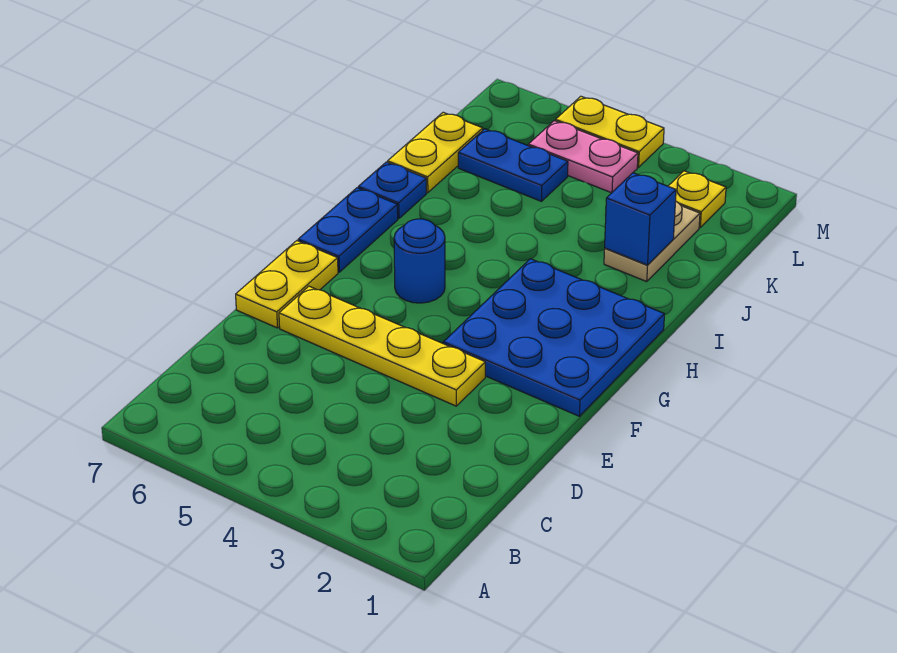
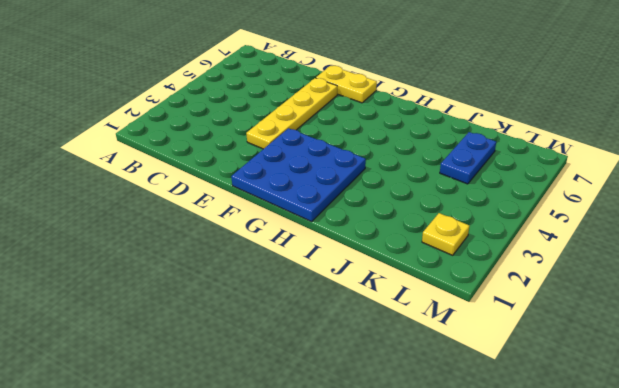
none -> blue 1x1 round brick [394,219,445,303]
none -> blue 1x2 plate [298,188,398,272]
none -> blue 1x1 plate [358,162,426,219]

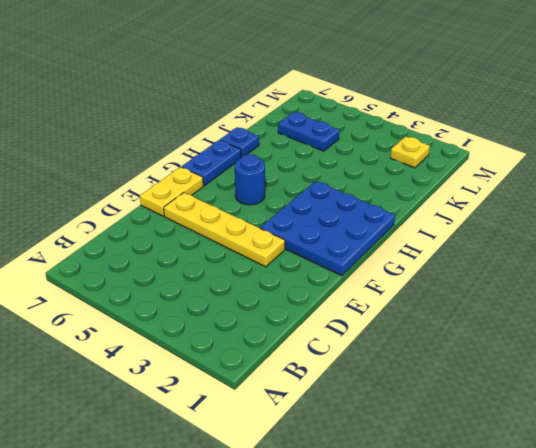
none -> tan 1x2 plate [604,201,700,282]
none -> yellow 1x2 plate [388,112,483,193]
none -> pink 1x2 plate [528,121,638,193]

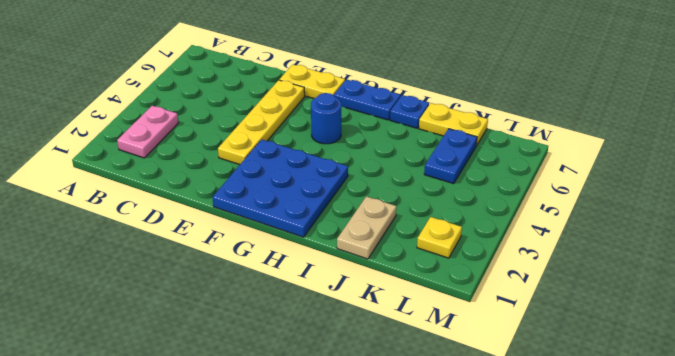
pink 1x2 plate [117,106,178,158] -> pink 1x2 plate moved to [528,121,638,193]
tan 1x2 plate [337,196,396,259] -> tan 1x2 plate turned to [604,201,700,282]
none -> yellow 1x2 plate [555,96,664,167]
none -> blue 1x1 brick [605,173,676,265]

